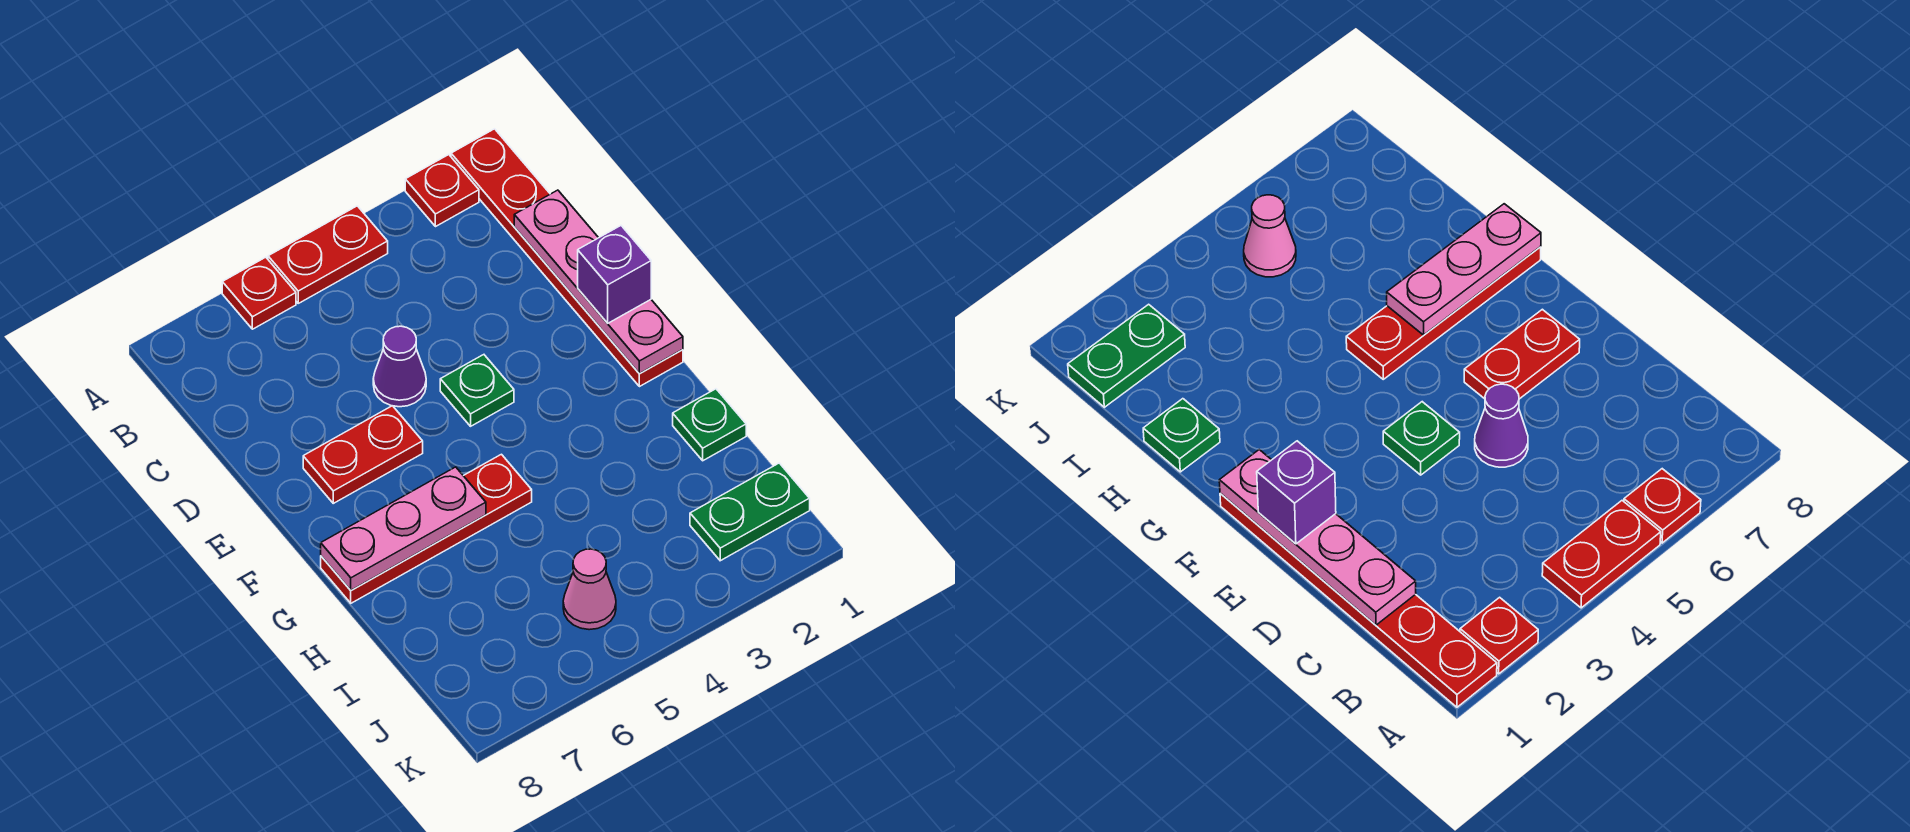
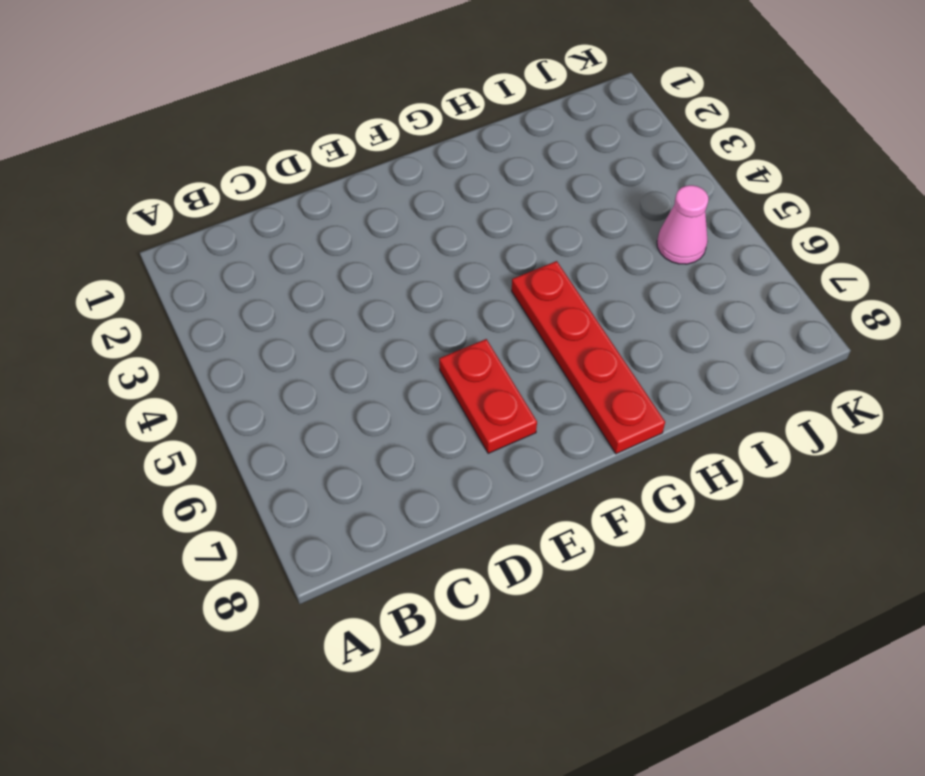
none -> red 1x6 plate [451,129,683,387]
none -> red 1x1 plate [405,155,479,227]
none -> red 1x2 plate [268,206,388,303]

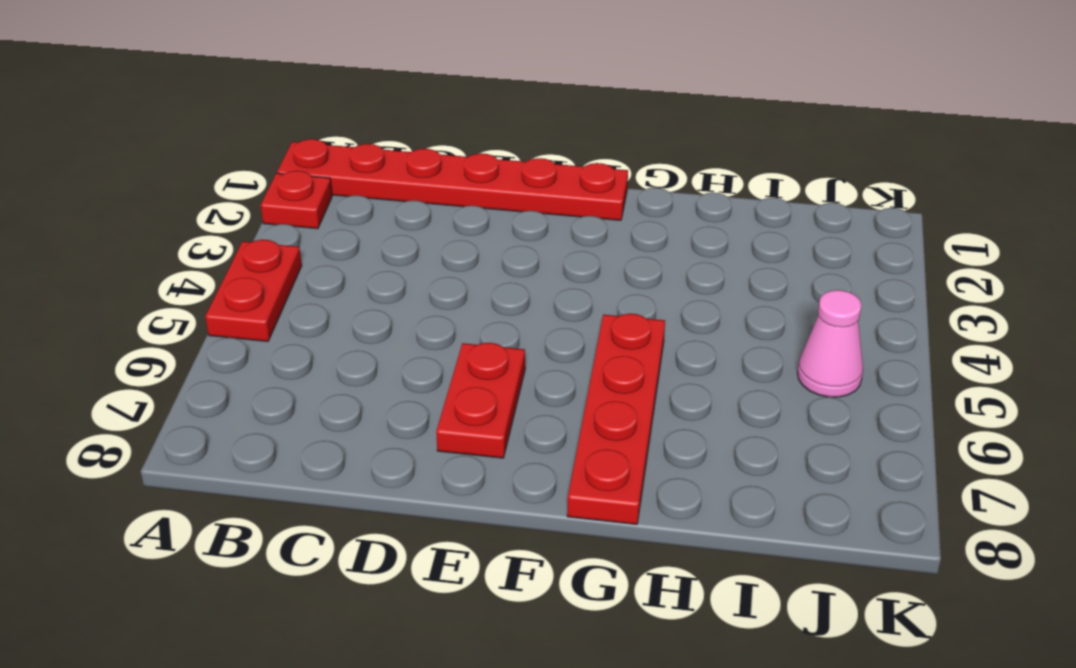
none -> red 1x1 plate [222,257,296,329]
none -> purple 1x1 cone [373,326,426,407]
none -> green 1x1 plate [440,355,514,426]

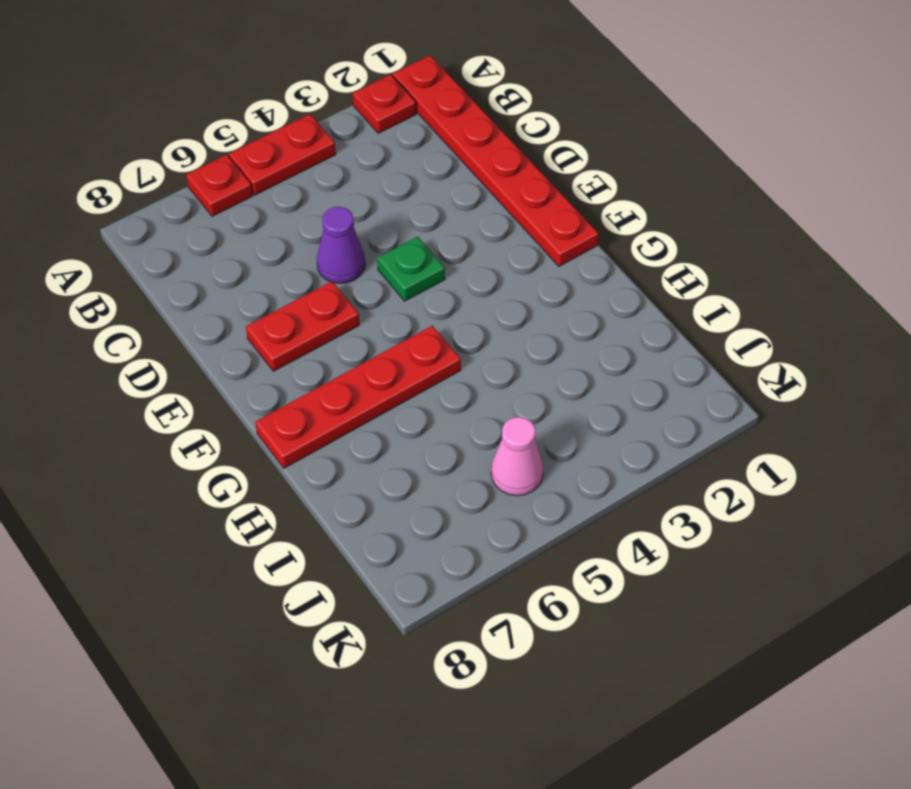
none -> green 1x1 plate [673,389,746,461]
none -> green 1x2 plate [690,463,810,561]
none -> pink 1x4 plate [514,190,683,374]

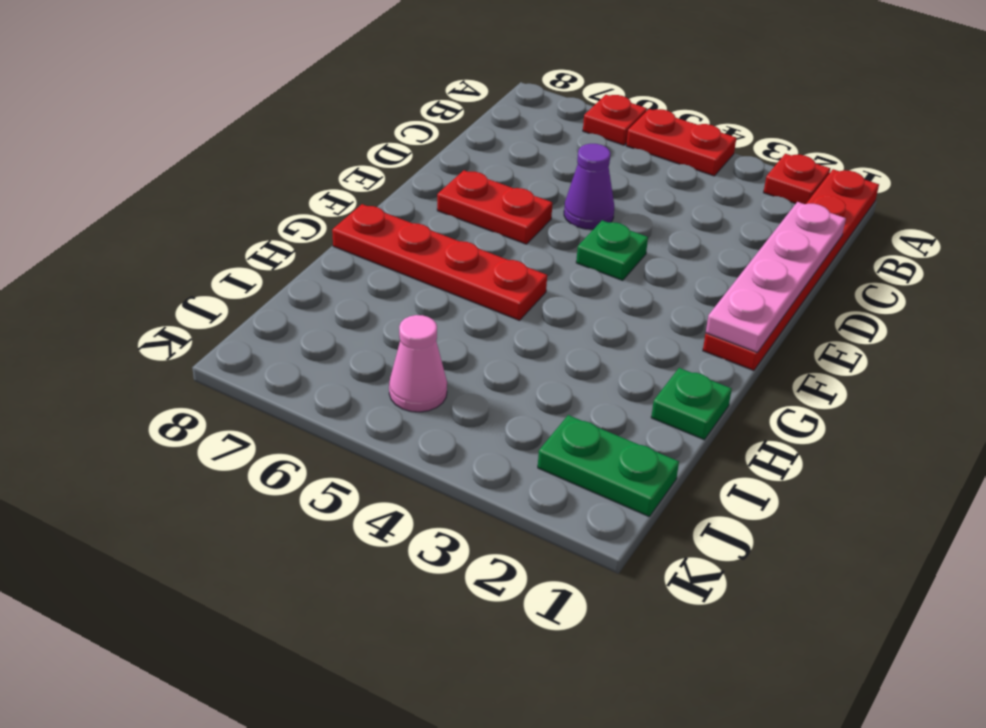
none -> pink 1x3 plate [321,467,486,590]
none -> purple 1x1 brick [578,226,651,323]

